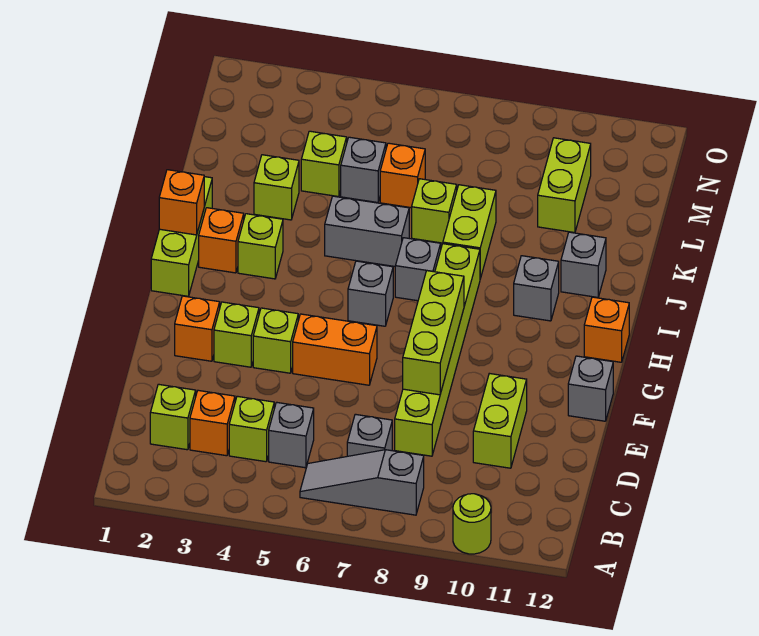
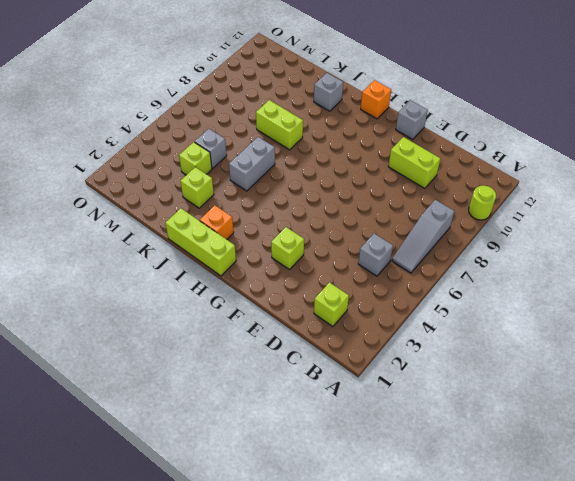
none -> orange 1x1 brick [190,390,235,456]
none -> lime 1x1 brick [229,396,274,462]
none -> grey 1x1 brick [347,414,392,456]
none -> lime 1x6 brick [395,244,480,456]

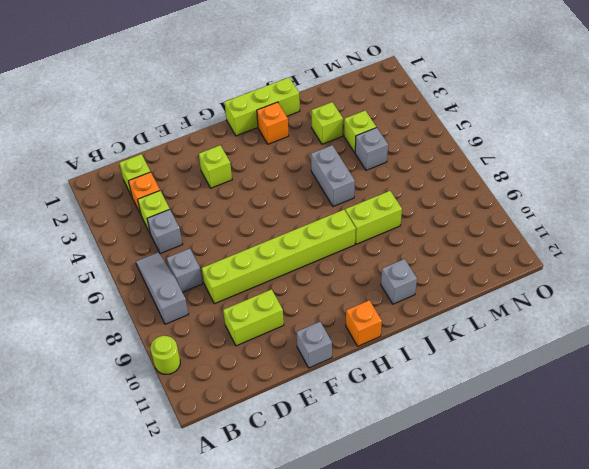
none -> orange 1x1 brick [175,296,220,361]
none -> lime 1x1 brick [253,308,298,373]
none -> orange 1x2 brick [293,314,377,385]
none -> grey 1x1 brick [348,261,393,326]

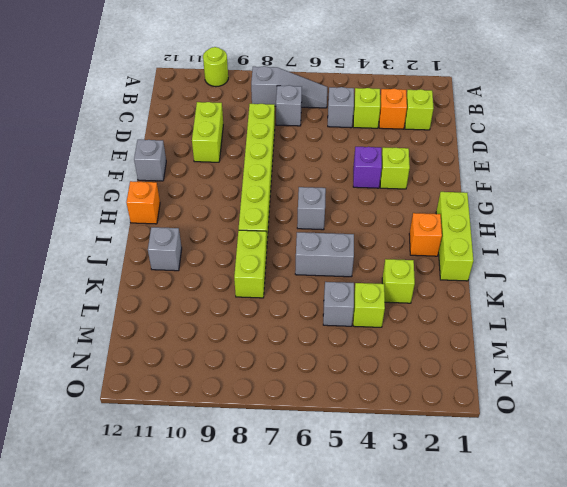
purple 1x1 brick [353,147,382,188] -> lime 1x1 brick [253,308,298,373]
none -> orange 1x1 brick [175,296,220,361]
none -> orange 1x2 brick [293,314,377,385]
none -> lime 1x1 brick [238,214,283,279]
none -> grey 1x1 brick [395,238,441,301]

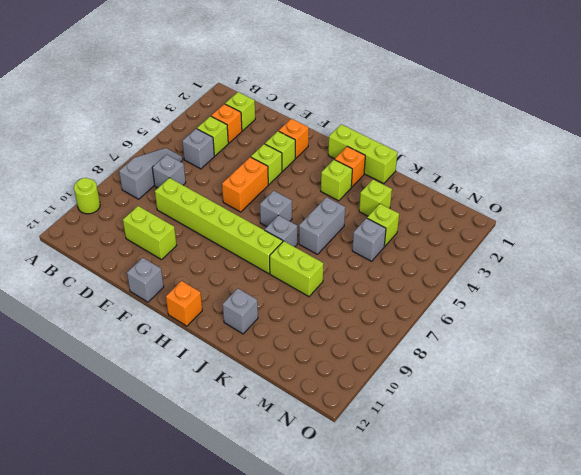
none -> grey 1x1 brick [514,256,559,321]
none -> lime 1x1 brick [412,179,457,243]
none -> orange 1x1 brick [380,143,425,208]
none -> lime 1x2 brick [538,138,591,233]

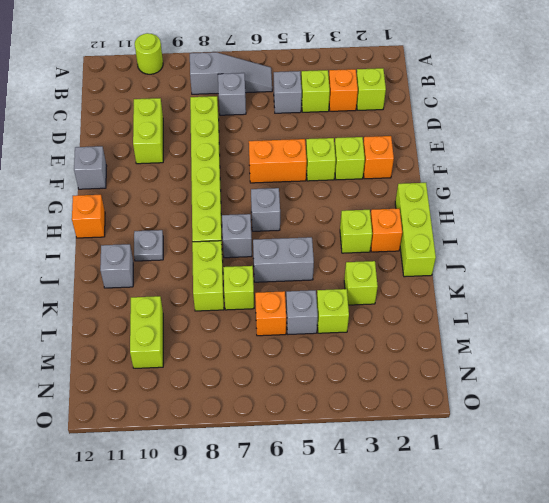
grey 1x1 plate [134,230,163,261] -> grey 1x1 brick [514,256,559,321]
none -> lime 1x3 brick [403,271,464,395]
none -> orange 1x1 brick [159,170,204,235]

